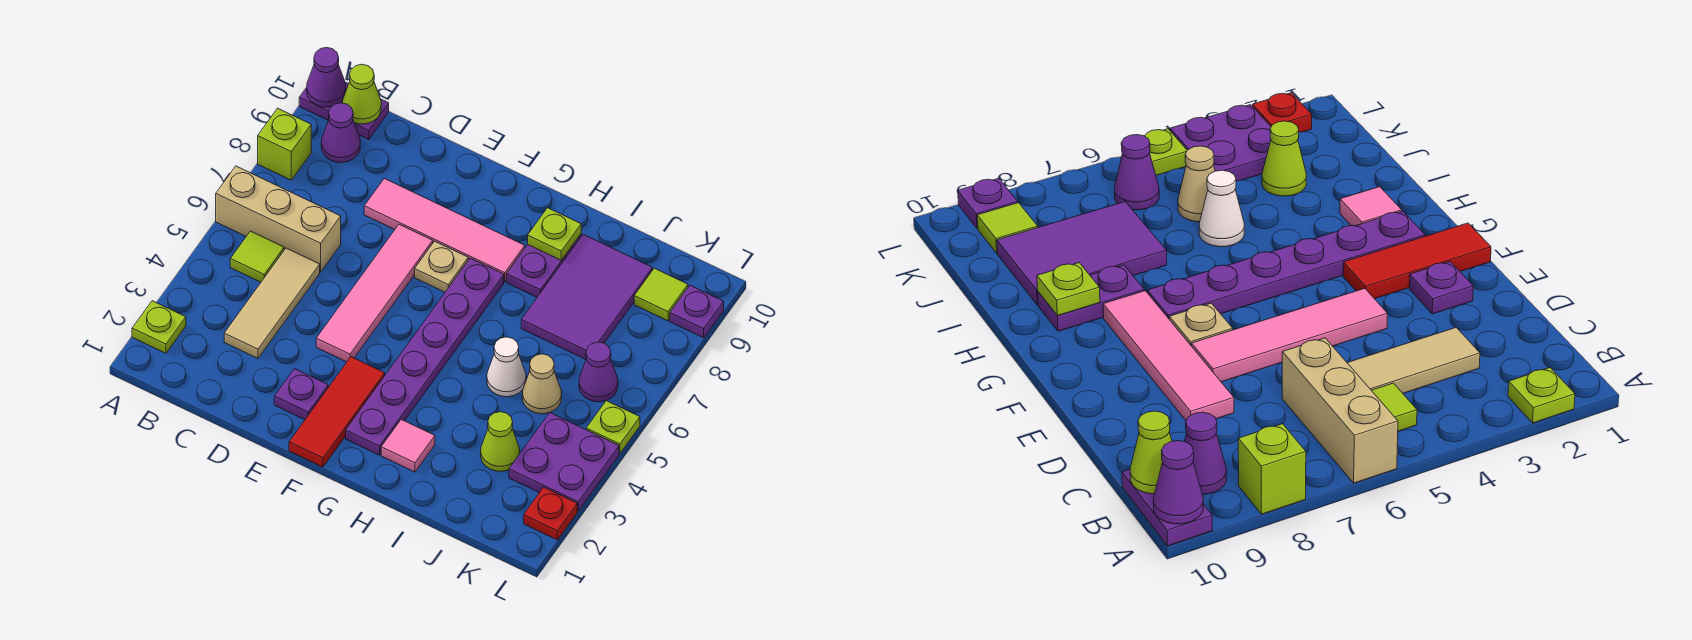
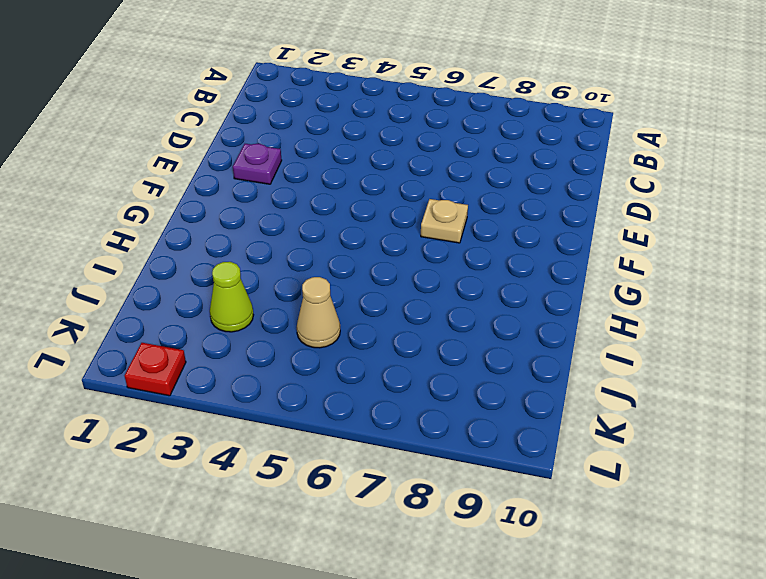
none -> lime 1x1 plate [132,301,186,353]
none -> tan 1x3 brick [216,166,341,272]
none -> lime 1x1 brick [258,108,311,180]

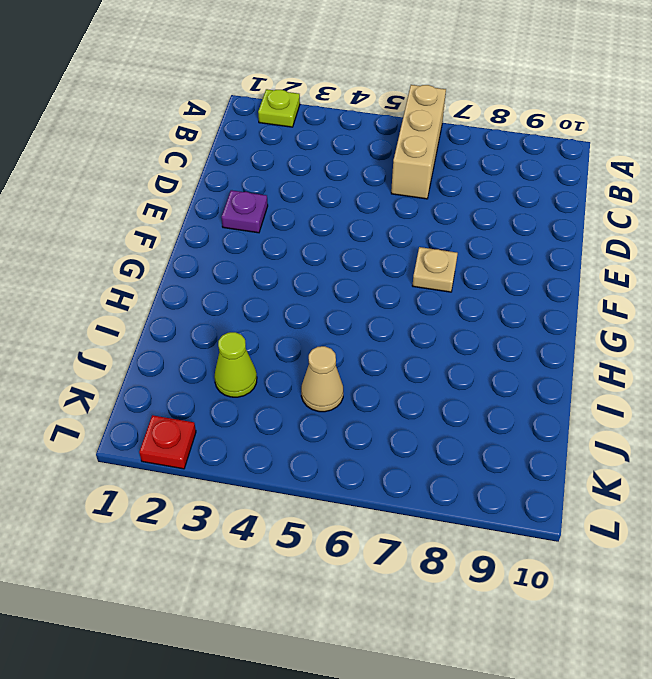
none -> lime 1x1 brick [258,108,311,180]
none -> purple 1x2 plate [299,82,389,140]
none -> lime 1x1 tile [230,231,284,282]

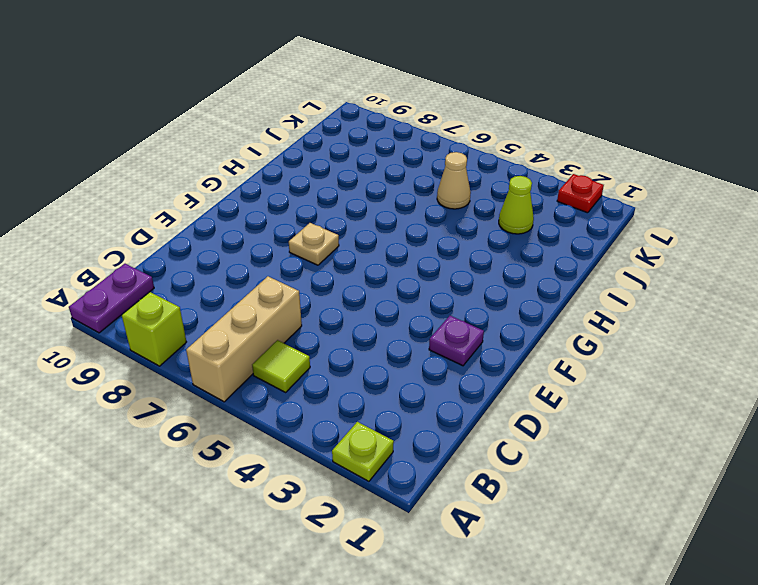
none -> purple 1x1 cone [321,103,360,163]
none -> tan 1x3 tile [224,248,320,358]
none -> pink 1x4 tile [364,178,525,282]

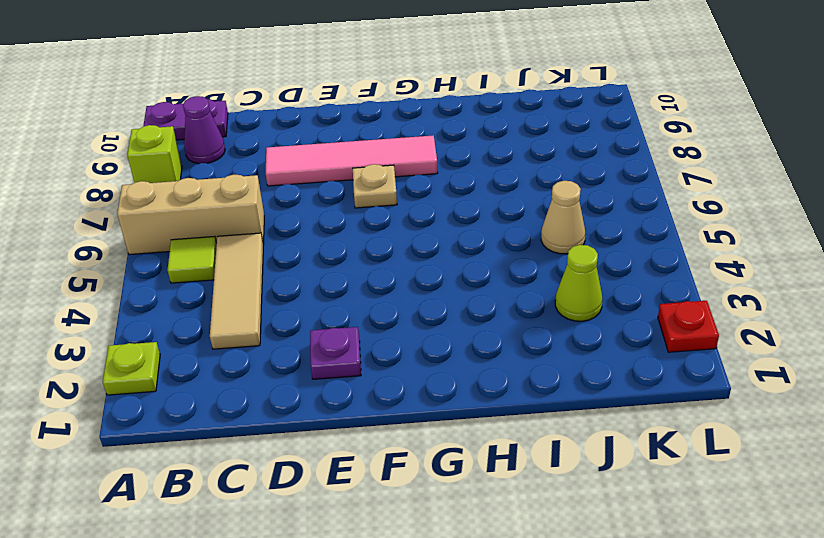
none -> pink 1x4 tile [316,224,433,362]
none -> red 1x3 tile [289,357,385,467]
none -> purple 1x6 plate [346,258,504,455]

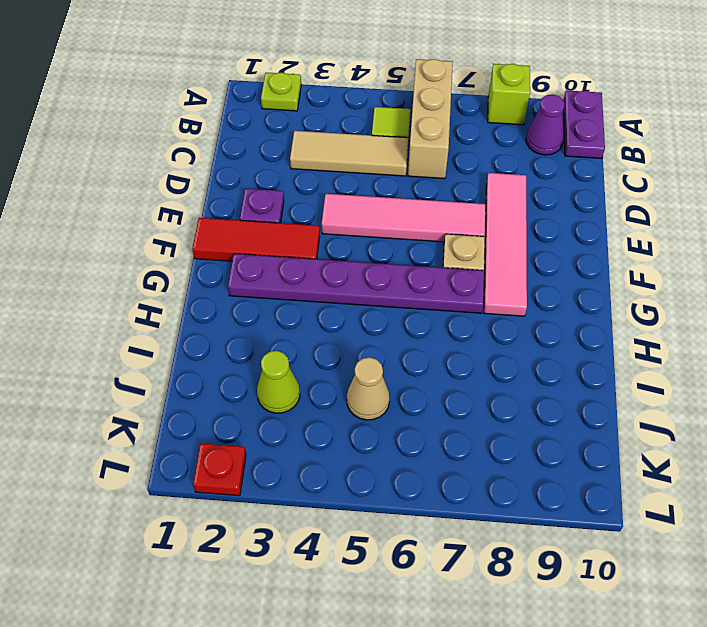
none -> pink 1x1 tile [381,419,435,472]
none -> purple 1x2 plate [507,234,581,297]
none -> white 1x1 cone [487,337,526,397]

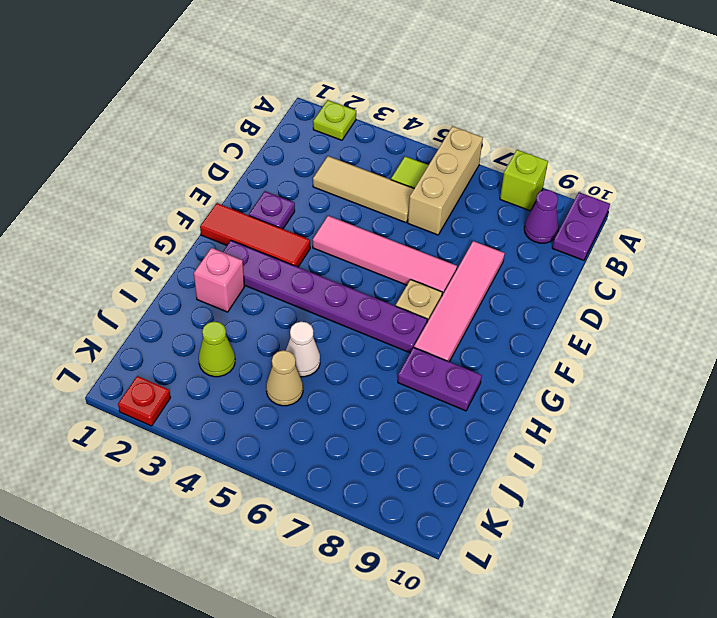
pink 1x1 brick [194,248,244,312] -> pink 1x1 tile [381,419,435,472]
none -> purple 2x3 tile [521,234,653,359]
none -> purple 2x2 plate [509,413,619,511]
none -> purple 1x1 cone [579,342,618,402]

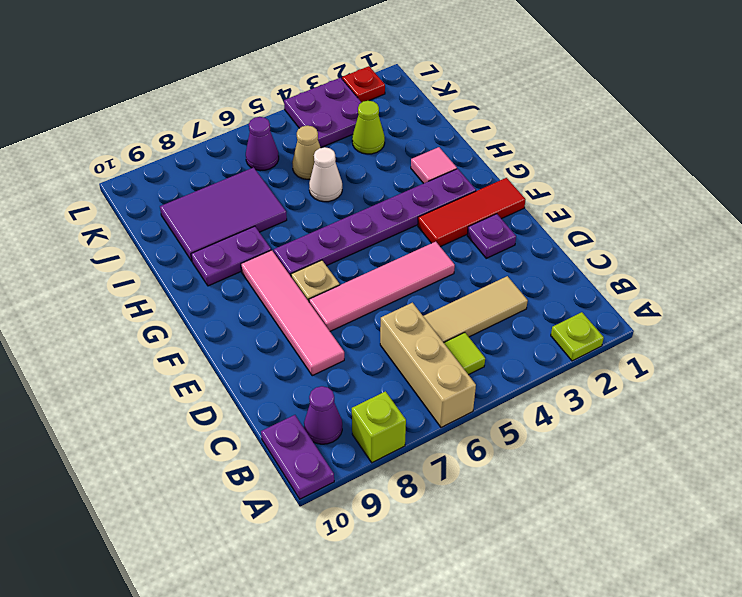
none -> lime 1x1 tile [634,268,688,321]
none -> lime 1x1 plate [586,401,640,453]
none -> purple 1x1 plate [670,285,724,338]

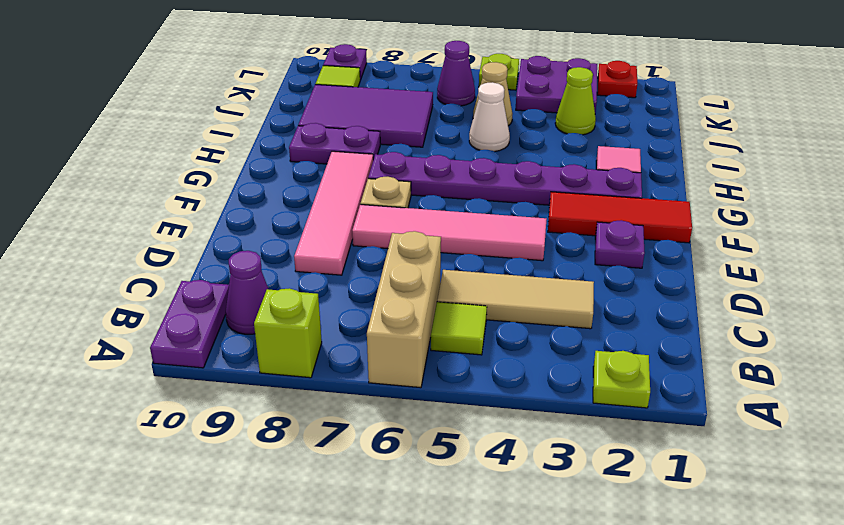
none -> purple 1x1 cone [307,47,346,107]
none -> lime 1x1 cone [342,64,381,124]
none -> lime 1x1 plate [528,208,581,260]

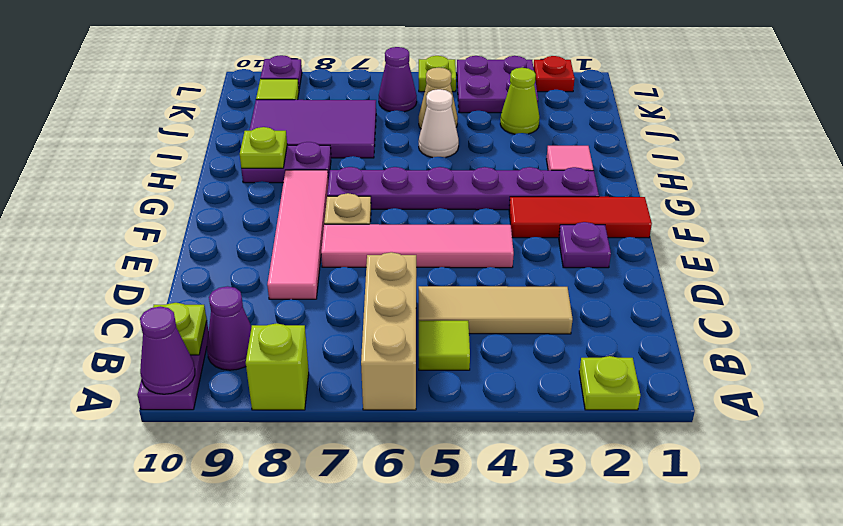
lime 1x1 plate [153,303,207,355] -> lime 1x1 cone [342,64,381,124]

